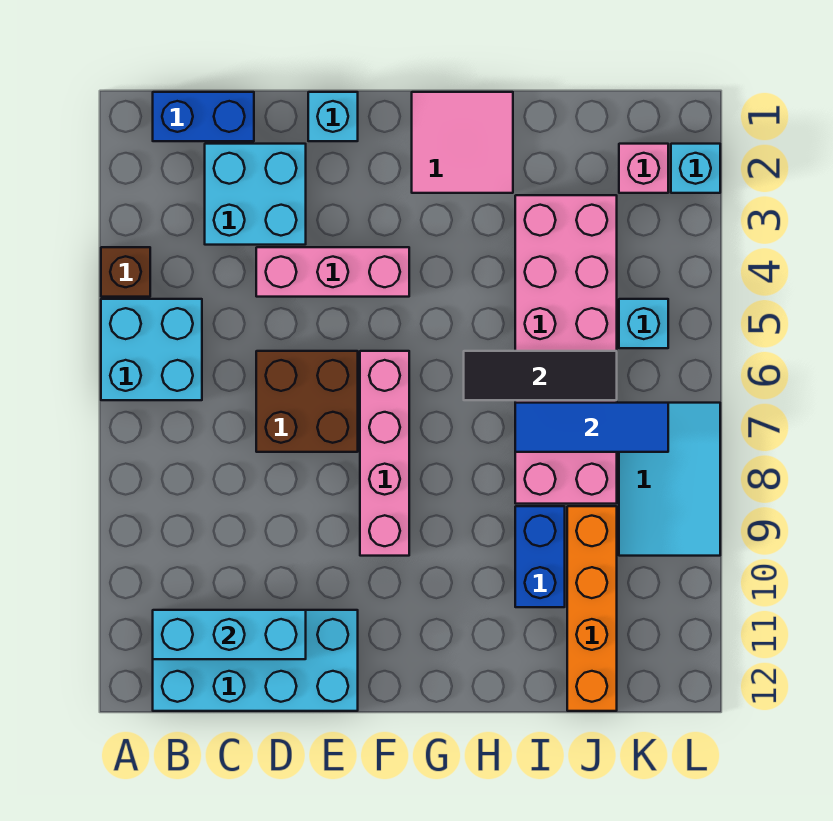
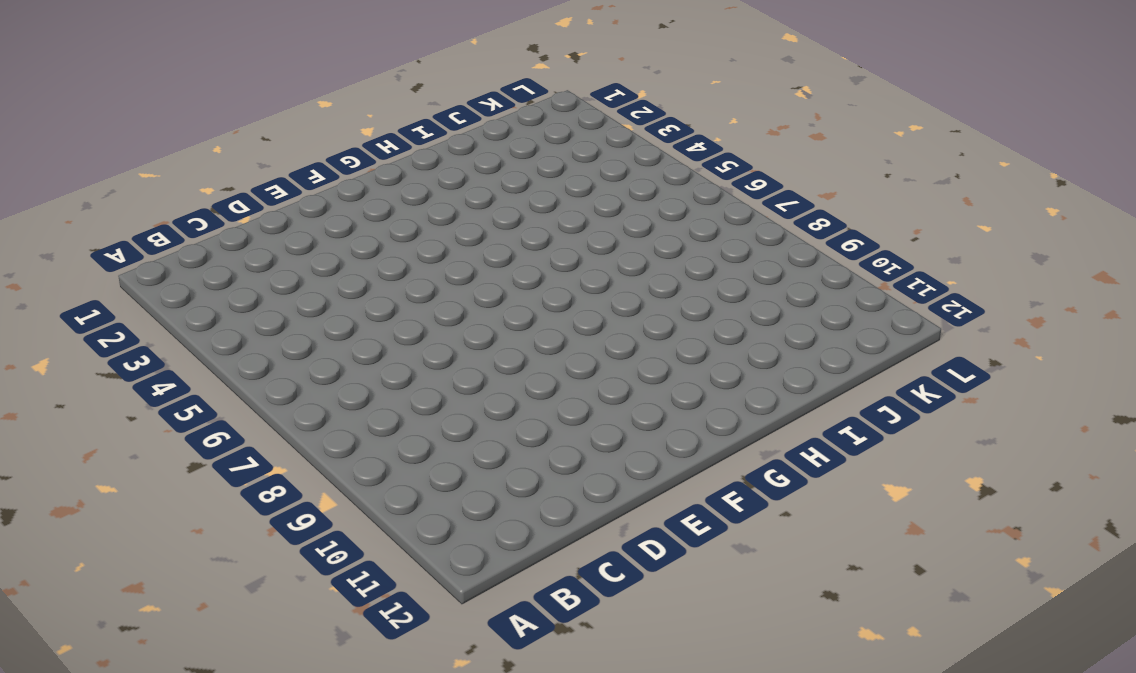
none -> brown 1x1 brick [101,247,150,297]
none -> cyan 2x2 brick [101,299,202,400]
none -> blue 1x2 brick [153,92,254,141]

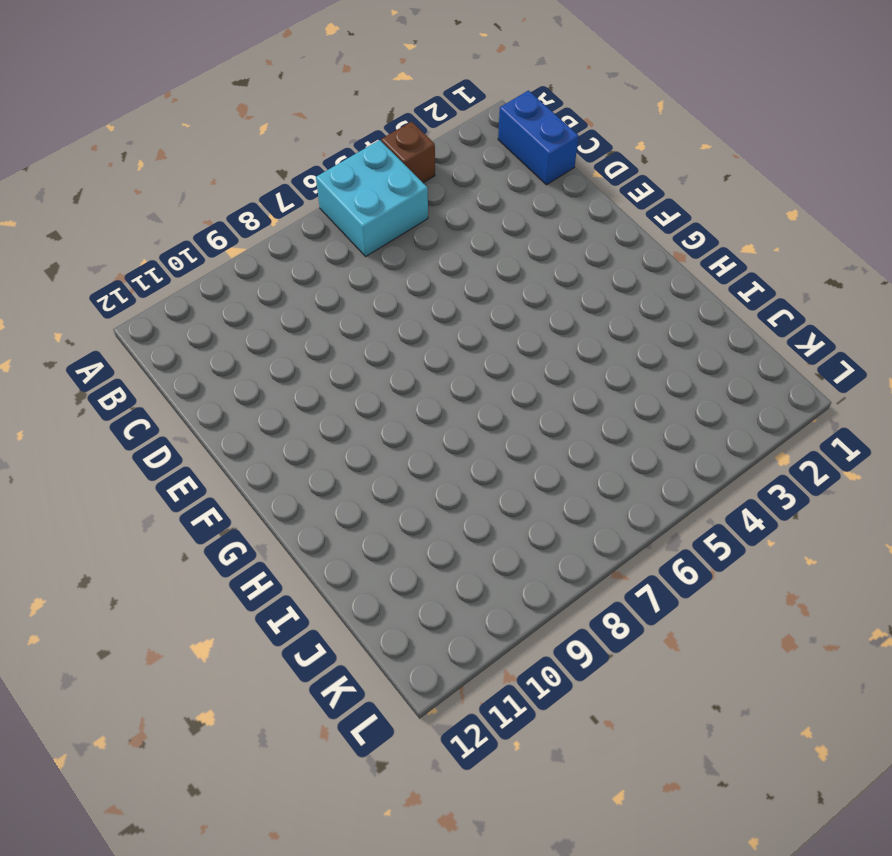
none -> cyan 2x4 brick [153,610,358,711]
none -> cyan 2x2 brick [205,144,306,245]
none -> pink 1x3 brick [256,247,409,297]

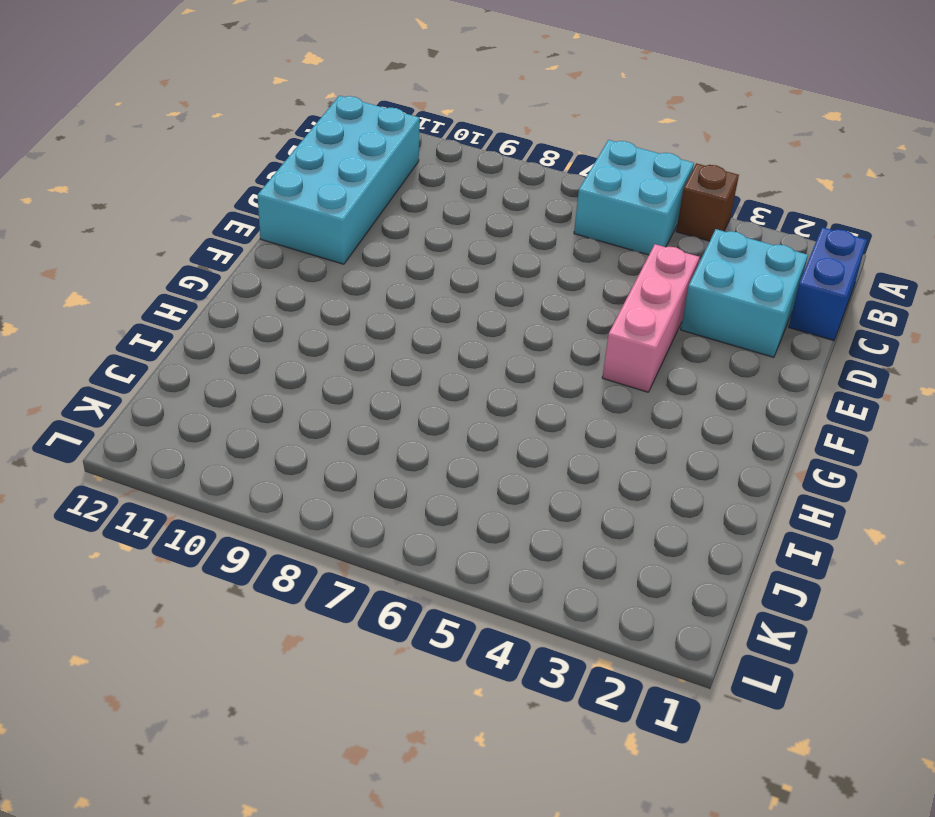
none -> brown 2x2 brick [256,351,358,452]
none -> cyan 1x1 brick [308,92,358,141]
none -> pink 1x4 brick [360,351,409,556]

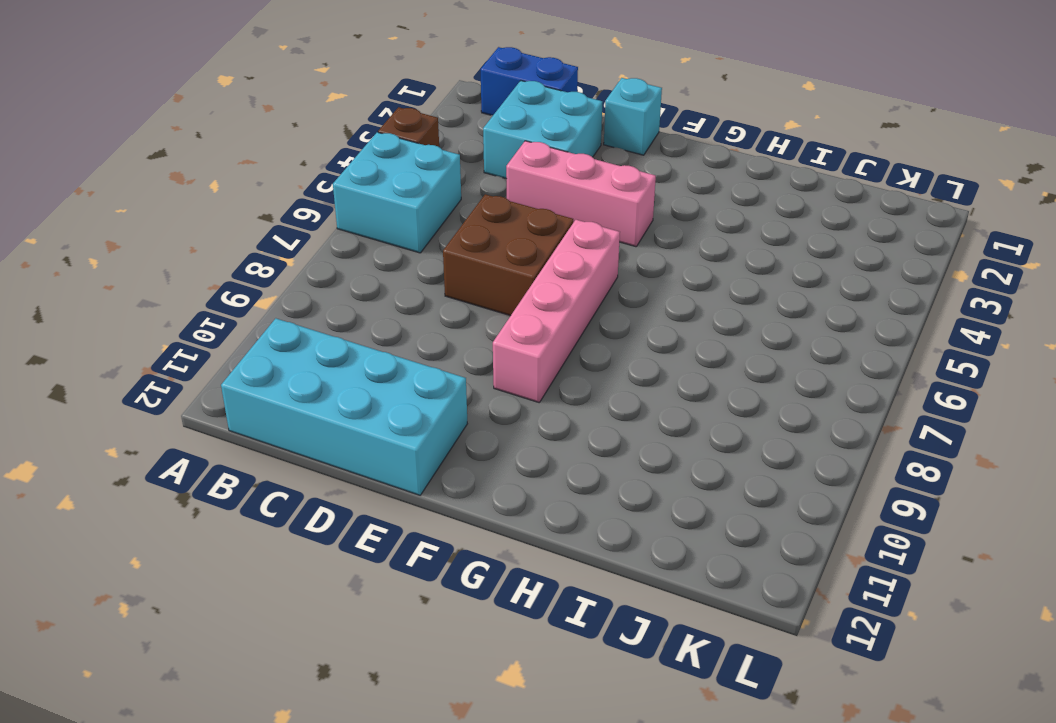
none -> pink 2x2 tile [412,92,513,193]
none -> pink 2x6 brick [515,195,617,504]
none -> blue 1x2 brick [515,506,565,607]

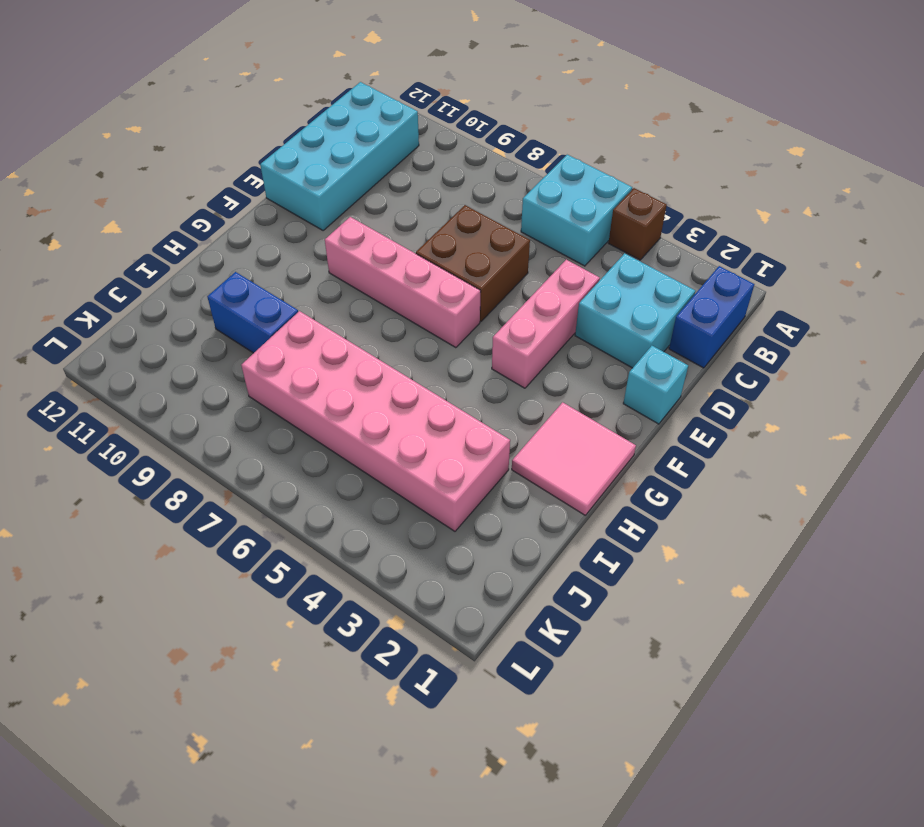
none -> orange 1x4 brick [567,506,617,711]
none -> pink 1x1 brick [619,144,668,193]
none -> cyan 1x1 brick [619,299,668,348]

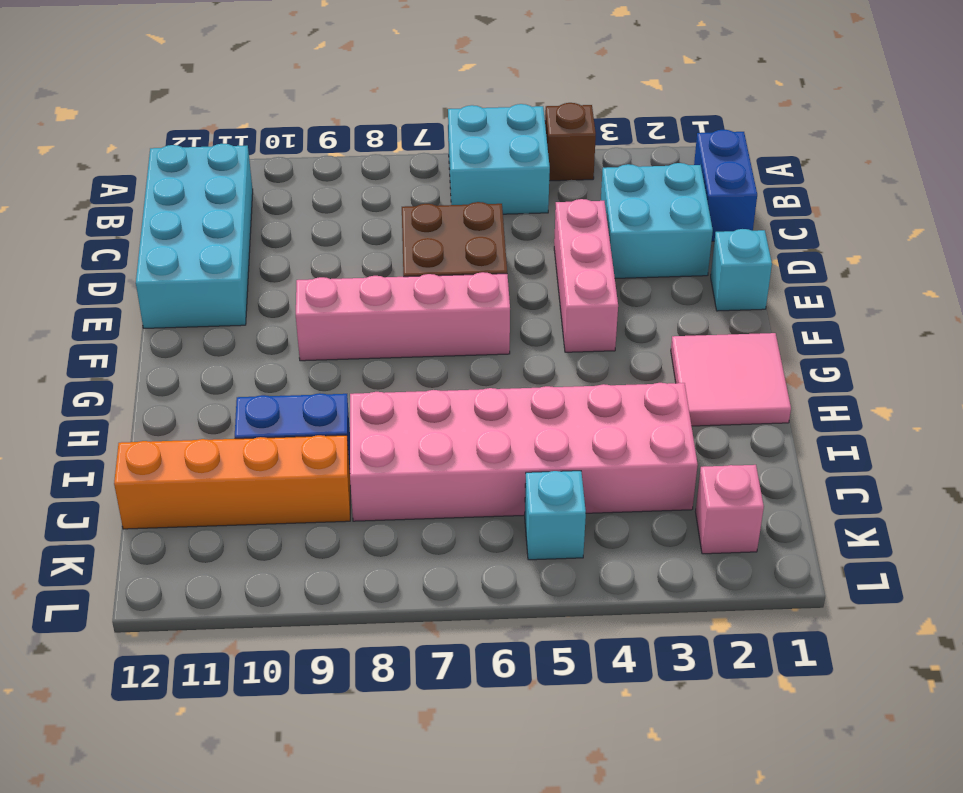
none -> cyan 2x3 tile [619,403,720,556]
none -> cyan 1x1 brick [671,144,720,193]
none -> cyan 1x3 brick [153,610,306,659]

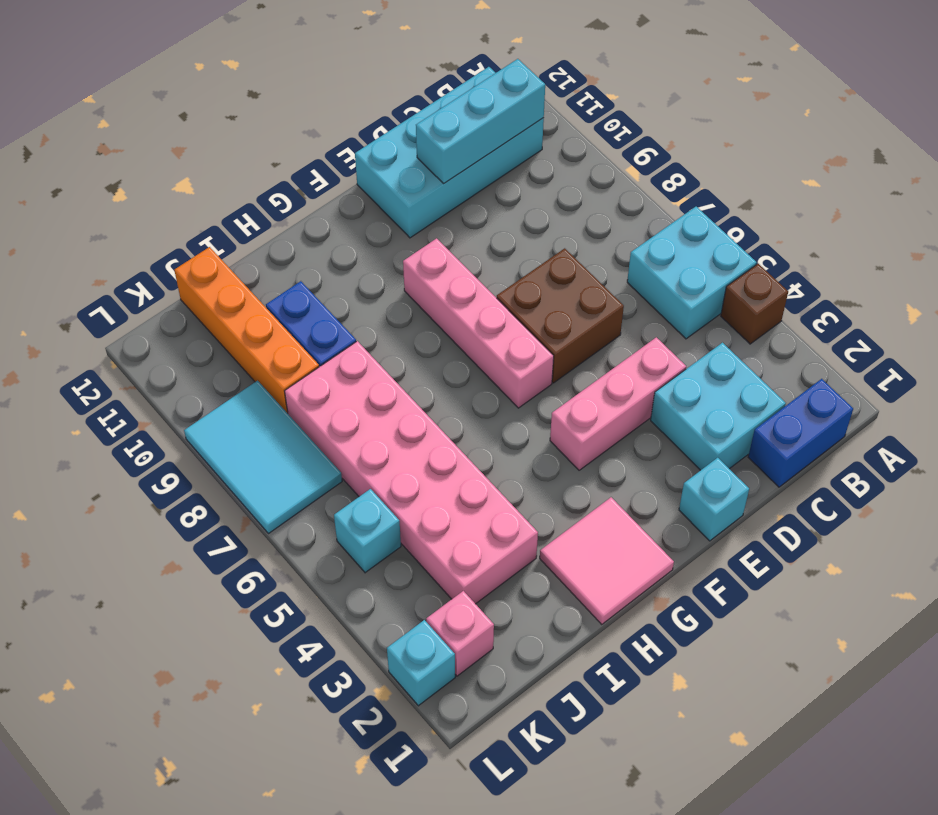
none -> black 1x3 tile [464,351,617,400]
none -> blue 1x3 tile [515,403,668,452]

